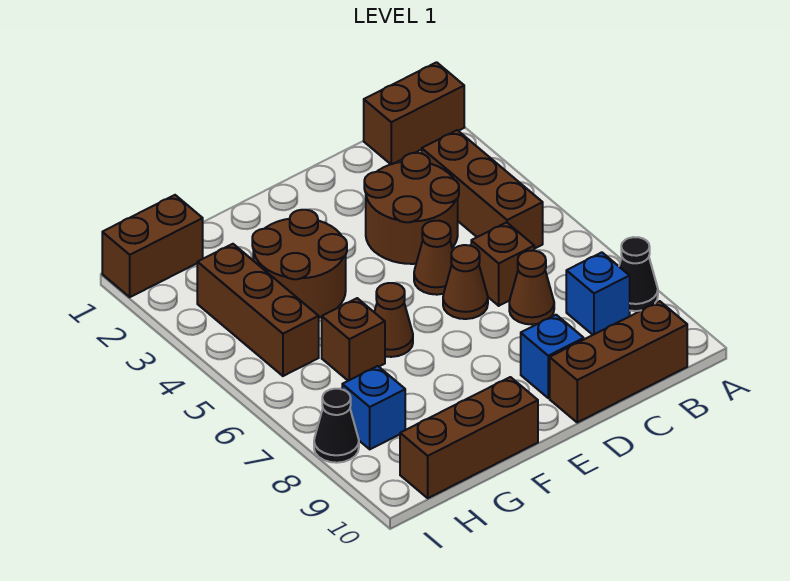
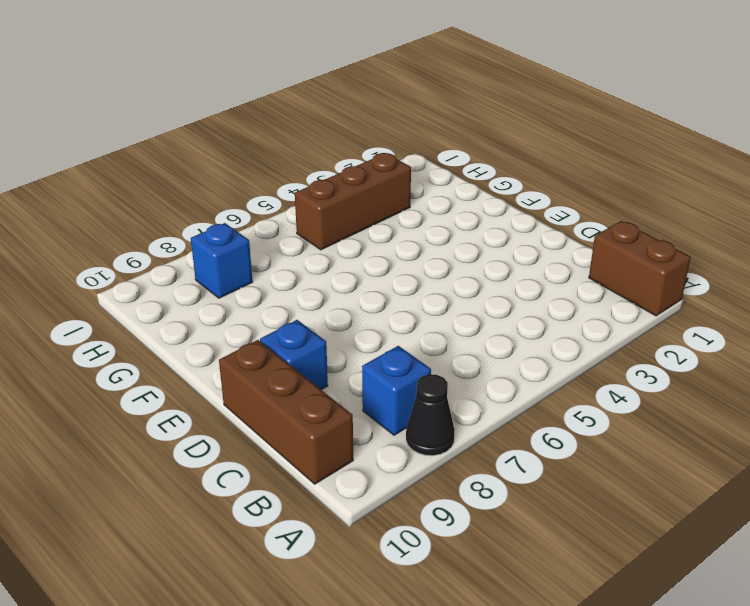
none -> brown 1x3 brick [422,130,543,249]
none -> brown 2x2 round brick [364,153,459,264]
none -> brown 1x1 brick [471,222,534,306]

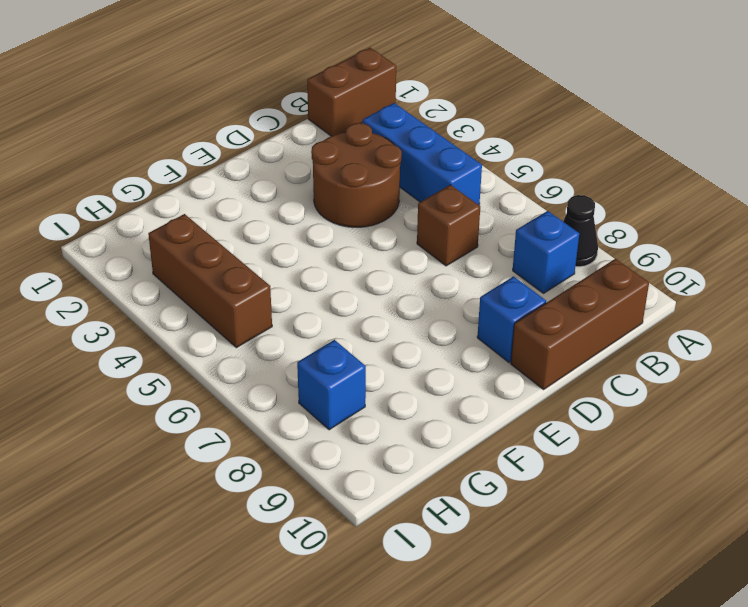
blue 1x3 brick [363,103,482,205] -> brown 1x3 brick [422,130,543,249]
none -> brown 1x1 cone [509,251,554,325]
none -> brown 1x1 cone [414,221,453,295]
none -> brown 1x1 cone [443,245,488,319]

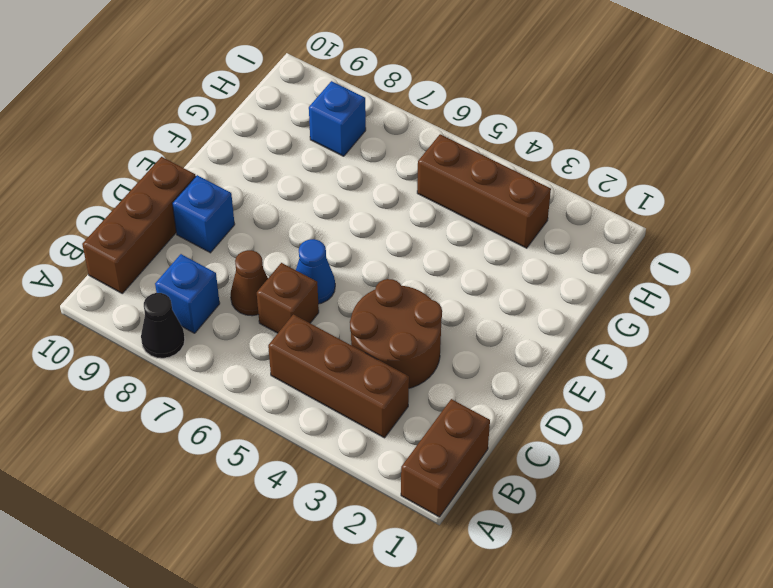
blue 1x1 cone [296,239,335,304] -> brown 1x1 cone [443,245,488,319]
none -> brown 1x1 cone [414,221,453,295]
none -> brown 2x2 round brick [252,210,347,318]
none -> brown 1x1 cone [374,283,413,357]

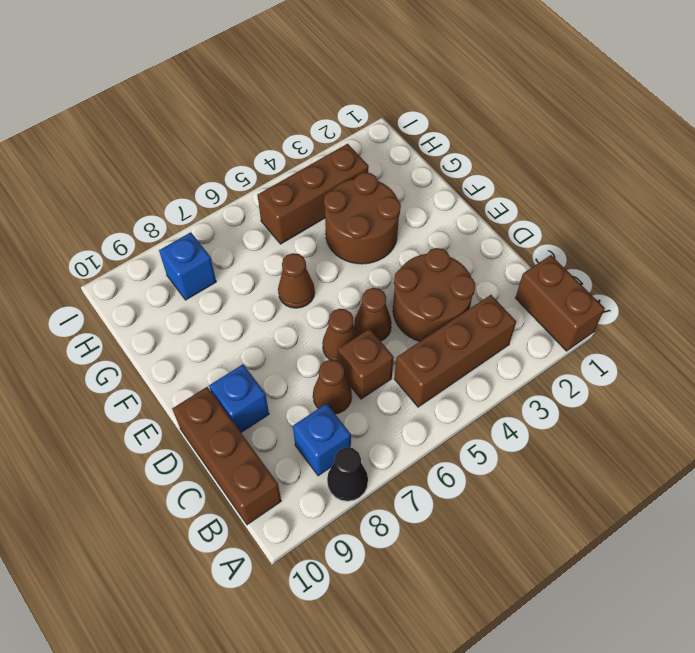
none -> brown 1x3 brick [400,377,538,498]
none -> brown 1x1 brick [322,298,385,381]
none -> brown 1x2 brick [102,195,203,297]

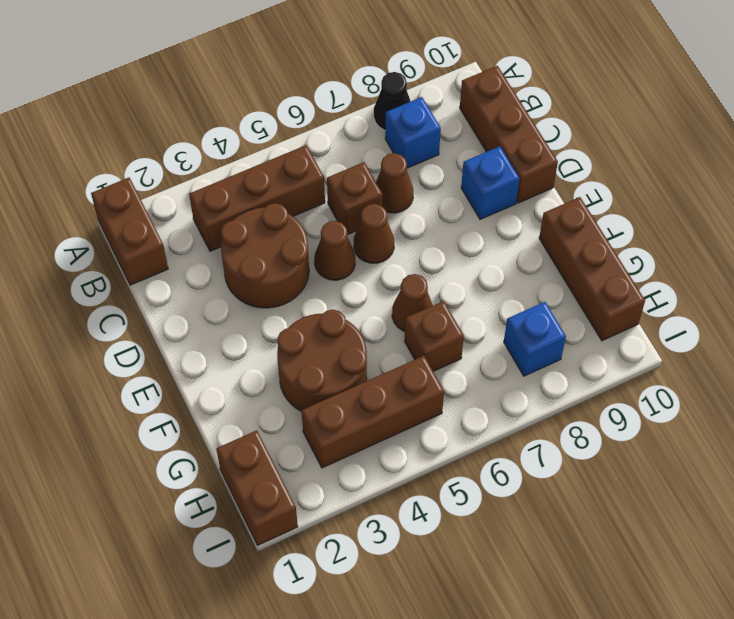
none -> black 1x1 cone [314,389,359,463]

